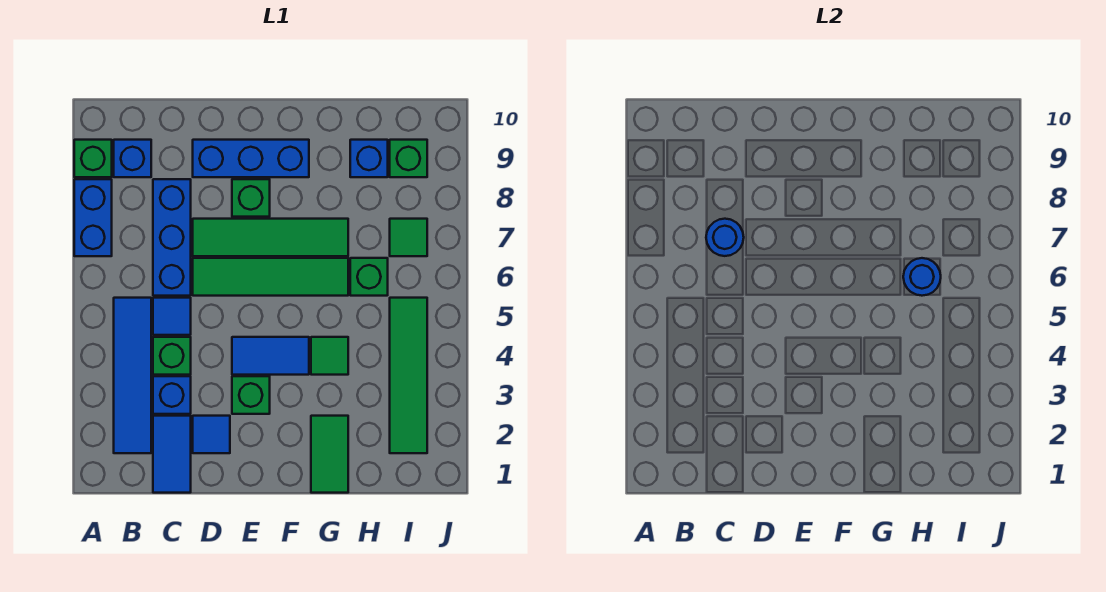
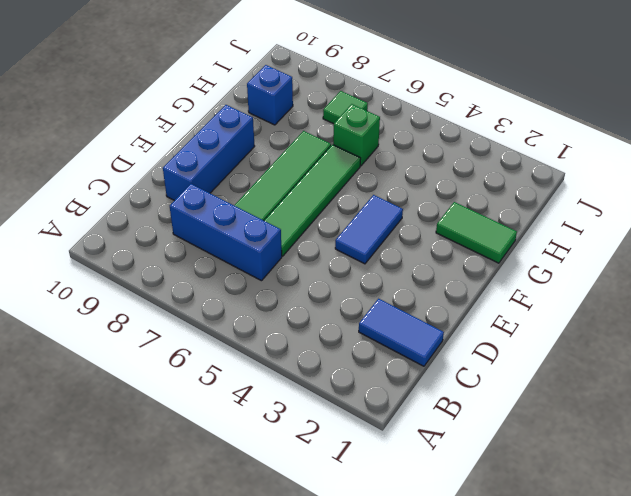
none -> blue 1x2 brick [74,179,112,256]
none -> green 1x1 brick [74,140,112,177]
none -> blue 1x4 tile [114,298,151,453]

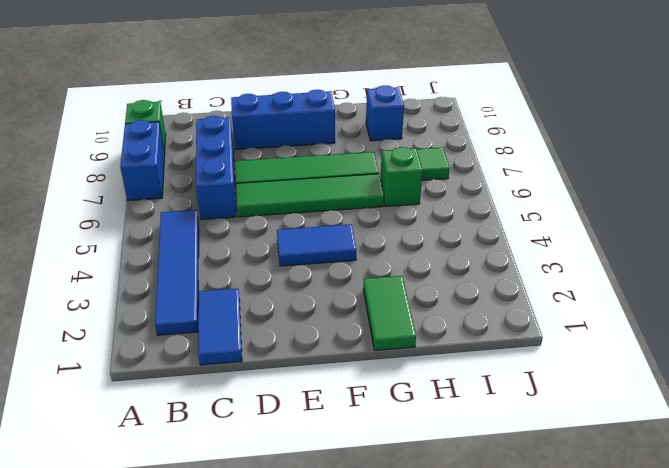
none -> blue 1x1 brick [114,140,151,177]
none -> blue 1x1 brick [153,376,191,414]
none -> green 1x1 brick [153,337,191,375]

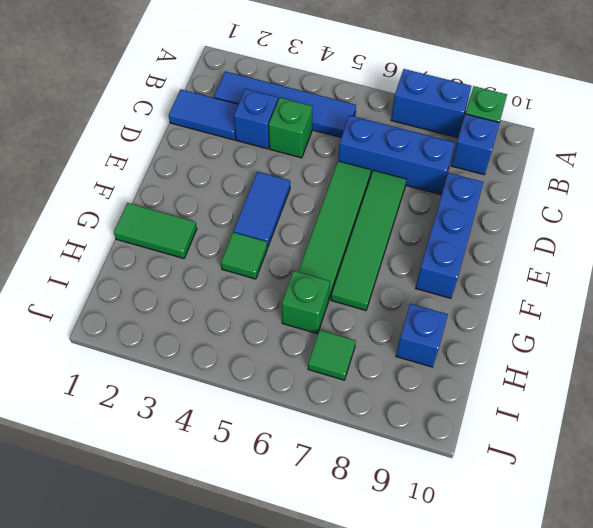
none -> blue 1x1 tile [153,298,191,335]
none -> blue 1x1 tile [193,416,230,453]
none -> green 1x1 brick [232,376,270,414]

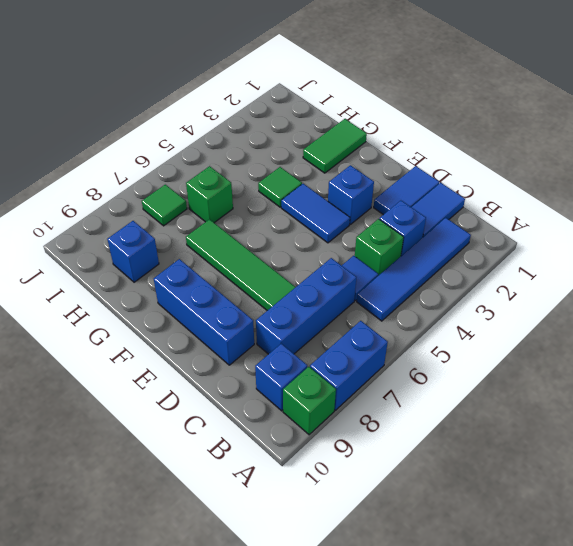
blue 1x2 tile [374,166,439,215] -> blue 1x1 tile [193,416,230,453]
blue 1x1 brick [328,165,374,225] -> green 1x1 brick [232,376,270,414]
none -> green 1x4 tile [193,258,348,296]
none -> green 1x1 brick [232,179,270,217]
none -> green 1x4 tile [390,298,427,453]

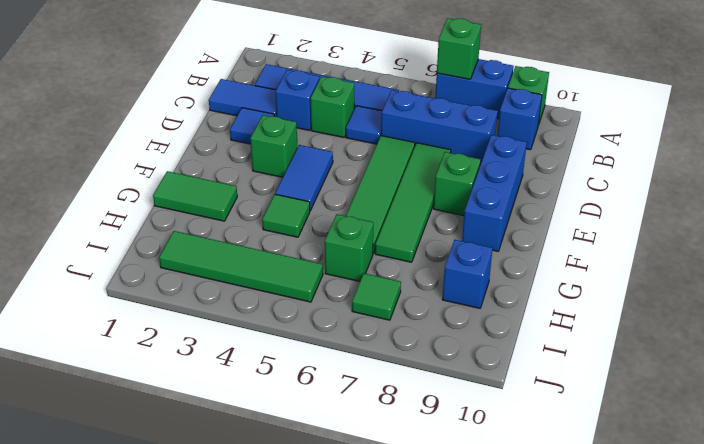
green 1x1 brick [437,18,481,79] -> green 1x1 brick moved to [390,140,427,177]
none -> blue 1x1 round brick [706,219,744,256]
none -> blue 1x1 round brick [903,258,941,296]

